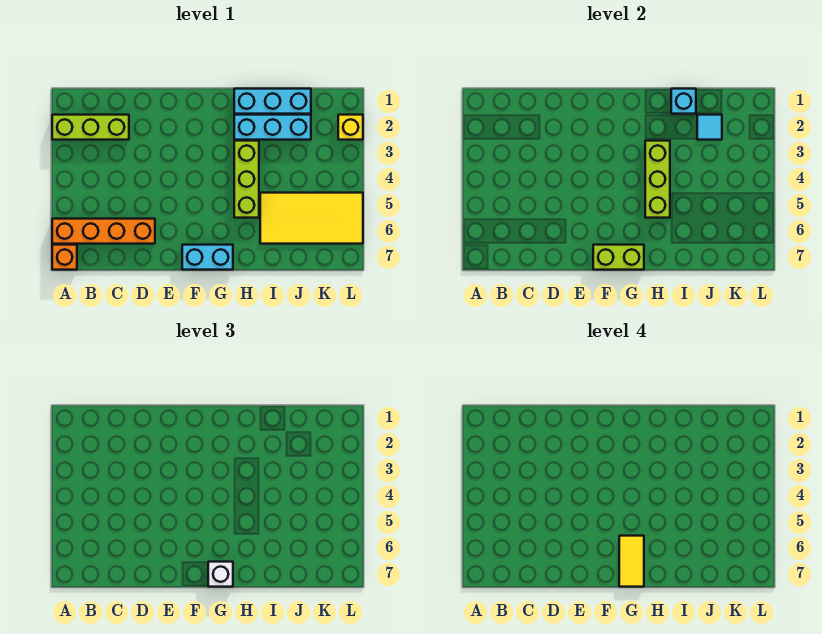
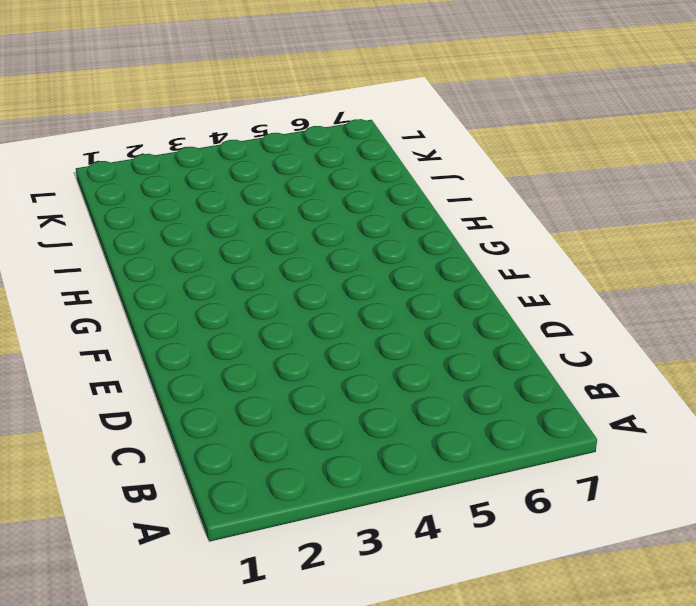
none -> lime 1x3 brick [52,115,129,140]
none -> orange 1x4 brick [52,219,155,244]
none -> orange 1x1 brick [52,245,77,270]

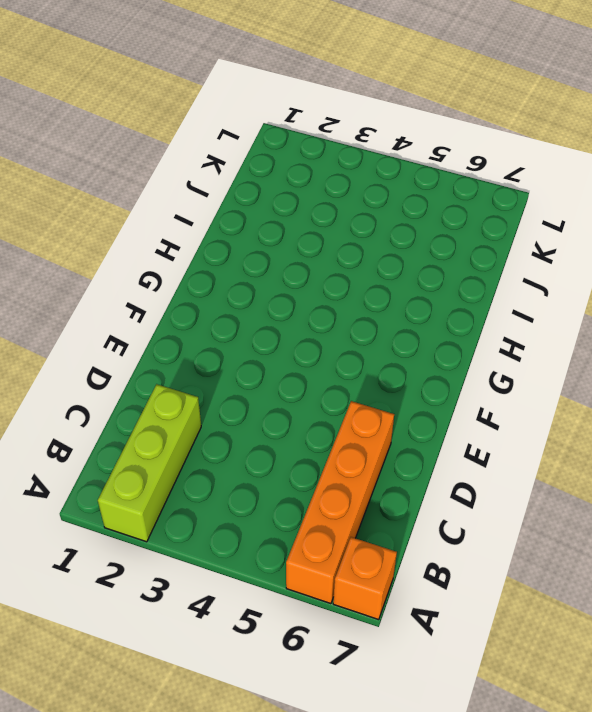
none -> cyan 1x2 brick [182,245,233,270]
none -> cyan 1x3 brick [234,89,311,114]
none -> cyan 1x3 brick [234,115,311,140]

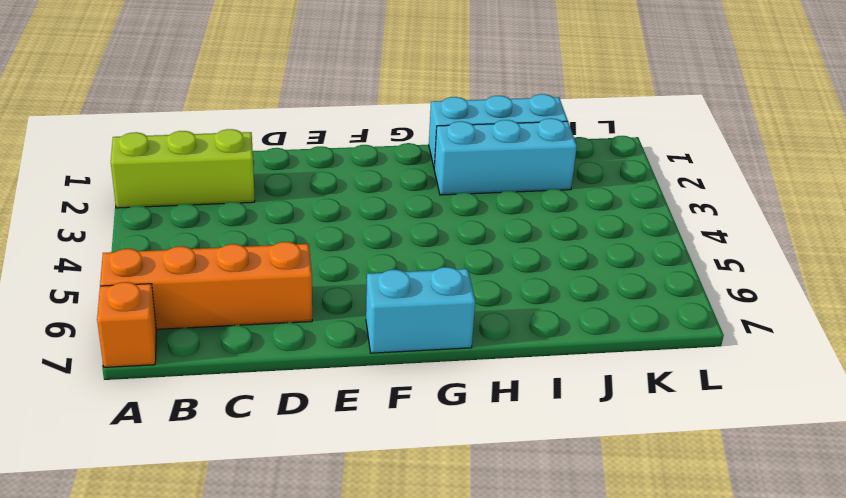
none -> lime 1x3 brick [234,141,259,218]
none -> yellow 2x4 tile [260,193,363,244]
none -> yellow 1x1 brick [338,115,363,140]

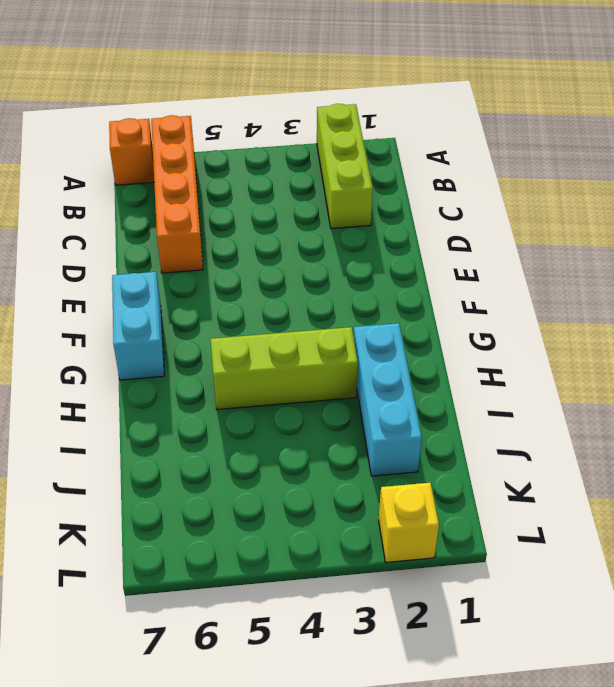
none -> cyan 1x3 brick [234,89,311,114]
none -> yellow 2x4 tile [260,193,363,244]
none -> lime 1x2 brick [593,245,644,270]

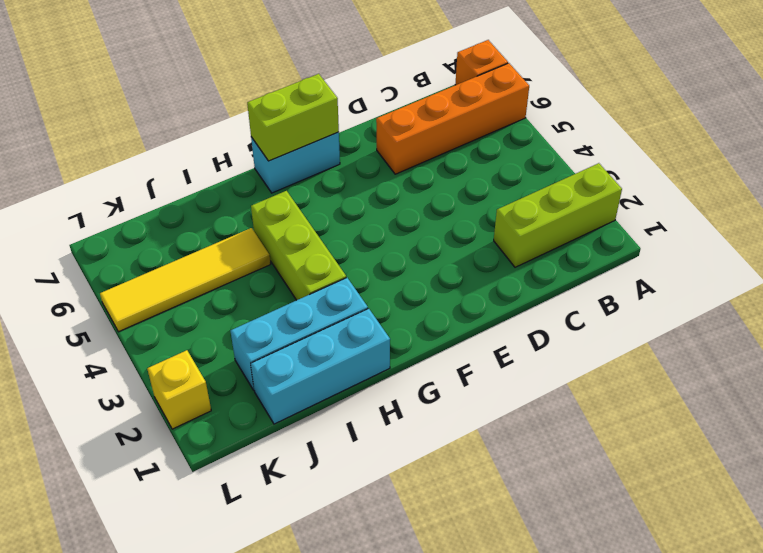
yellow 1x4 tile [100,228,271,332] -> yellow 2x4 tile [260,193,363,244]
none -> lime 1x3 brick [645,141,670,218]
none -> cyan 1x1 brick [671,89,696,114]
none -> cyan 1x1 tile [697,115,722,140]

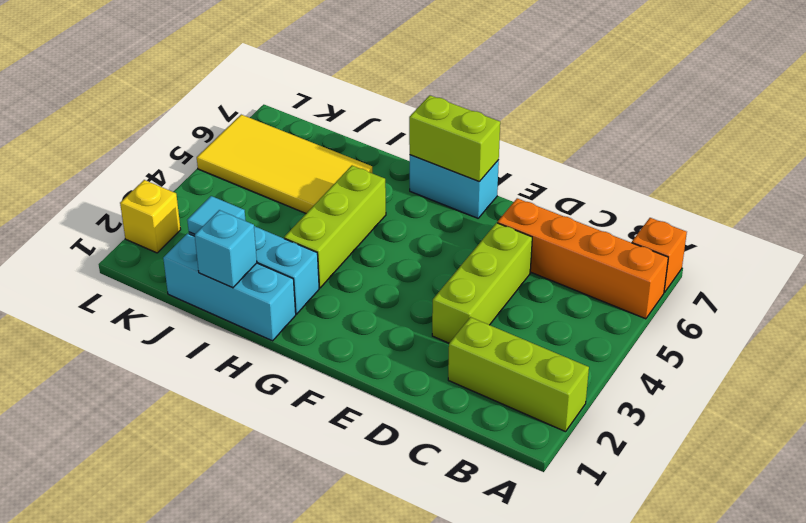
lime 1x3 brick [432,223,532,343] -> lime 1x3 brick moved to [645,141,670,218]
none -> white 1x1 brick [208,562,233,587]
none -> yellow 1x2 tile [619,536,644,587]

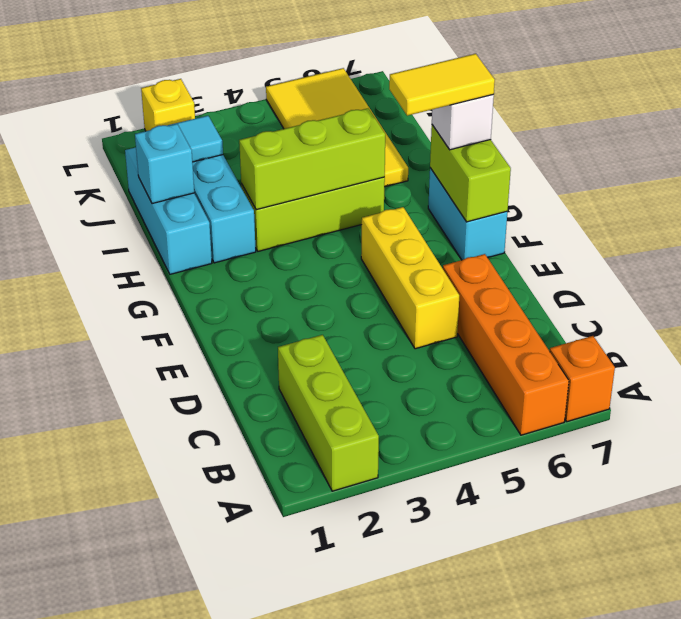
yellow 1x3 brick [361,207,459,349] -> none

